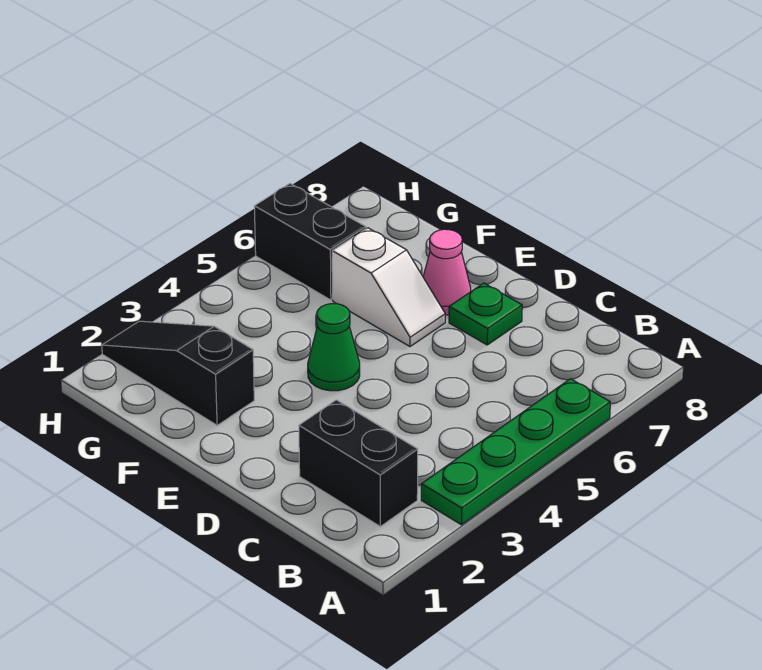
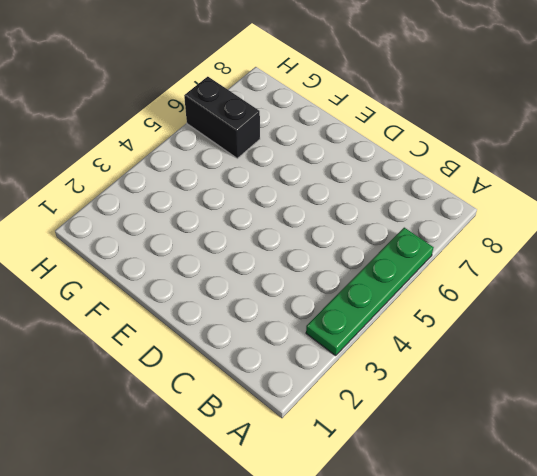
none -> black 1x2 brick [299,400,418,526]
none -> green 1x1 plate [449,283,522,345]

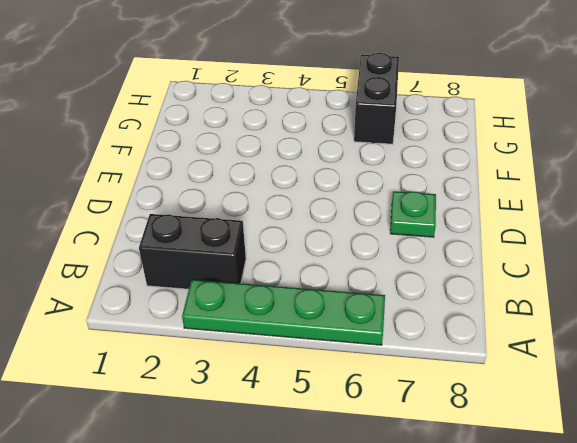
black 1x2 brick [139,214,246,289] -> black 1x2 brick turned to [299,400,418,526]
none -> green 1x1 cone [308,304,360,391]
none -> white 1x2 slope [332,228,445,346]

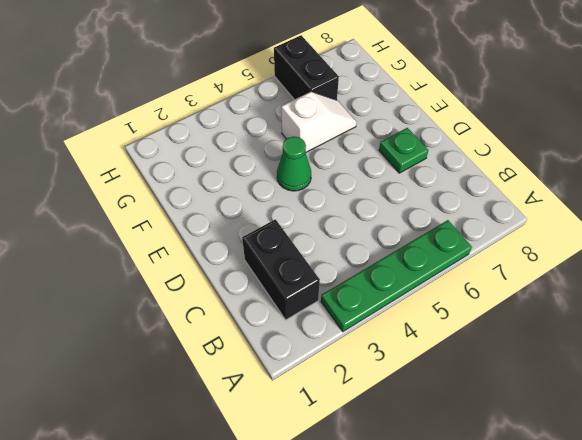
white 1x2 slope [281,92,357,152] -> white 1x2 slope turned to [332,228,445,346]
none -> pink 1x1 cone [423,229,471,315]
none -> black 1x3 slope [102,321,254,425]

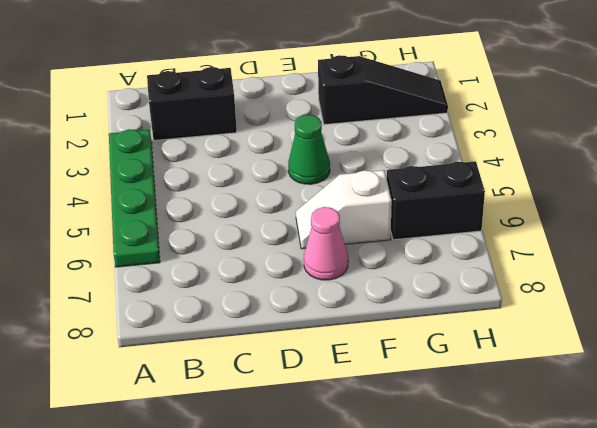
none -> green 1x1 plate [449,283,522,345]

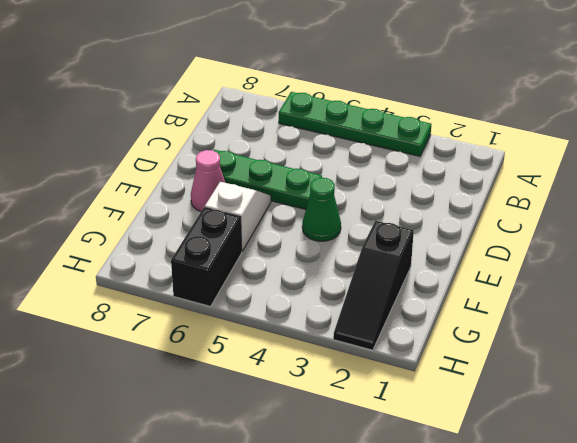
green 1x3 plate [214,150,322,209] -> green 1x1 plate [449,283,522,345]
none -> black 1x2 brick [299,400,418,526]

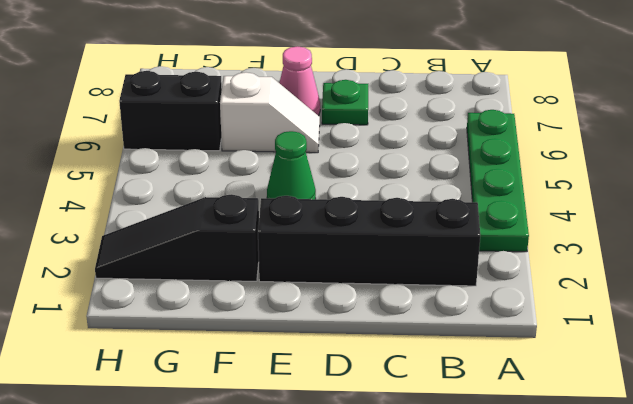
black 1x4 brick [258,196,480,286] -> black 1x2 brick [299,400,418,526]

